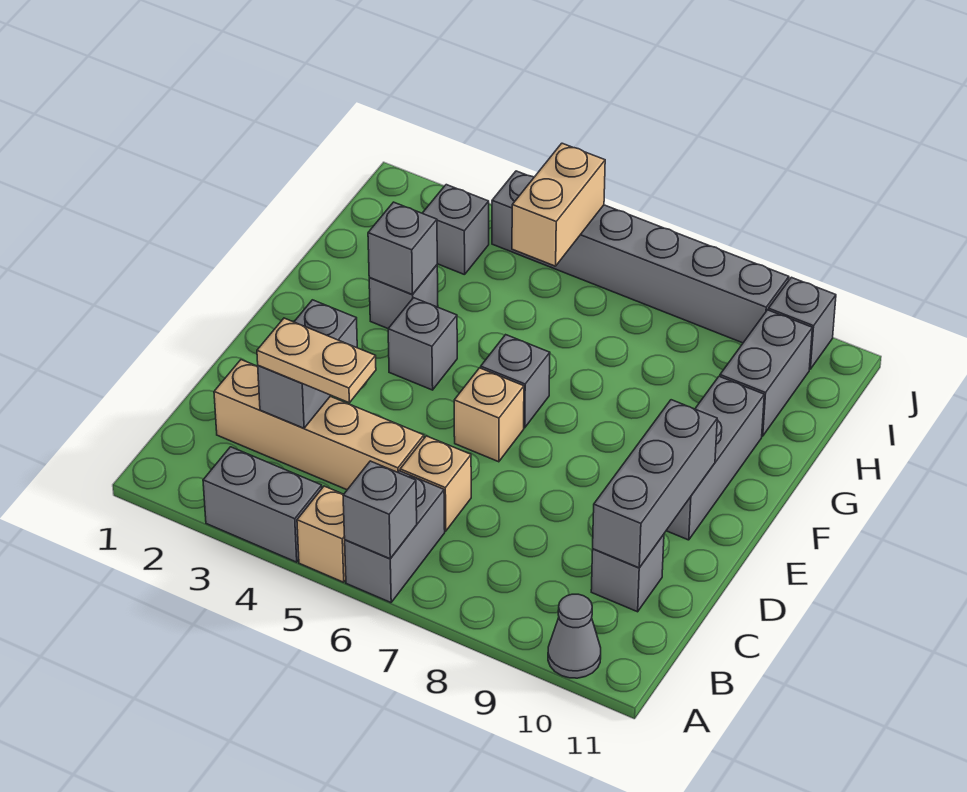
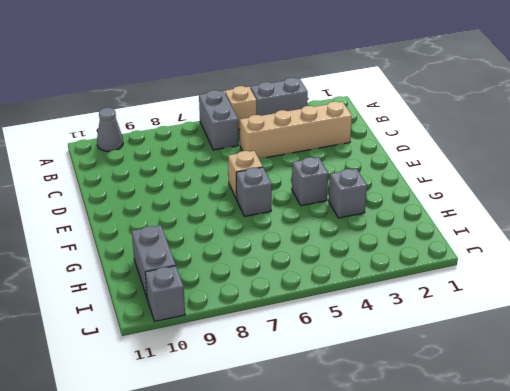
none -> tan 1x1 brick [400,436,471,531]
none -> grey 1x1 brick [591,534,664,612]
none -> grey 1x3 brick [666,376,764,540]

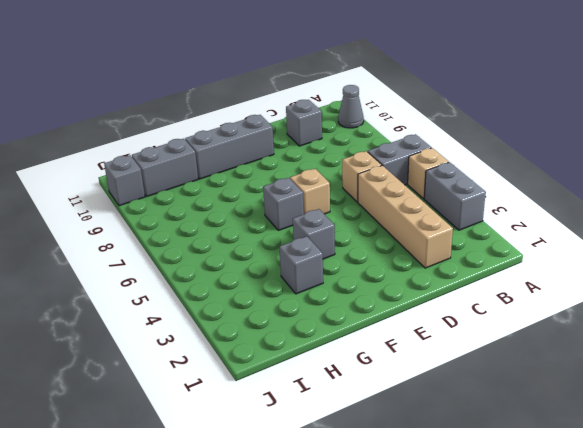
none -> grey 1x1 brick [422,185,489,275]
none -> grey 1x6 brick [492,171,789,343]
none -> grey 1x1 brick [343,461,417,559]

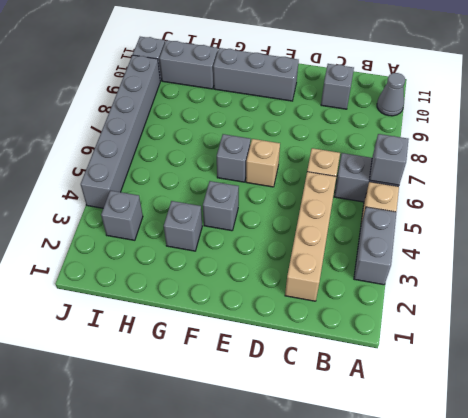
none -> grey 1x2 brick [257,300,357,428]
none -> grey 1x3 brick [593,400,717,568]
none -> grey 1x1 brick [368,202,437,295]

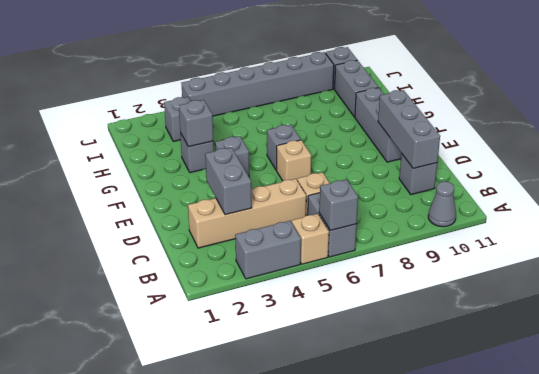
none -> tan 1x2 brick [512,143,605,266]
none -> tan 1x2 plate [257,318,376,403]

